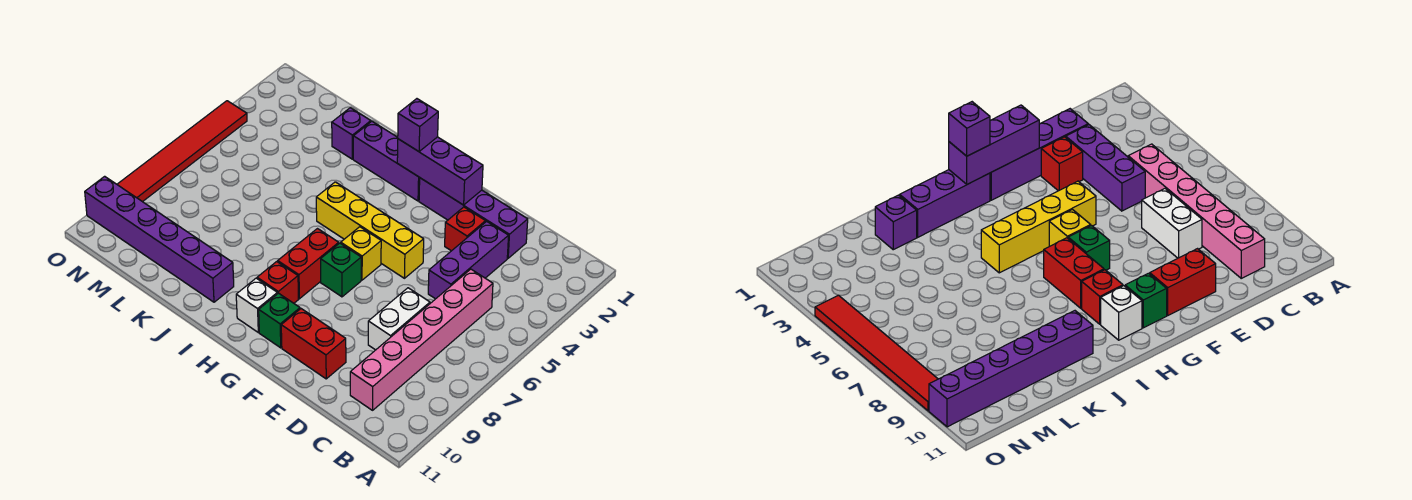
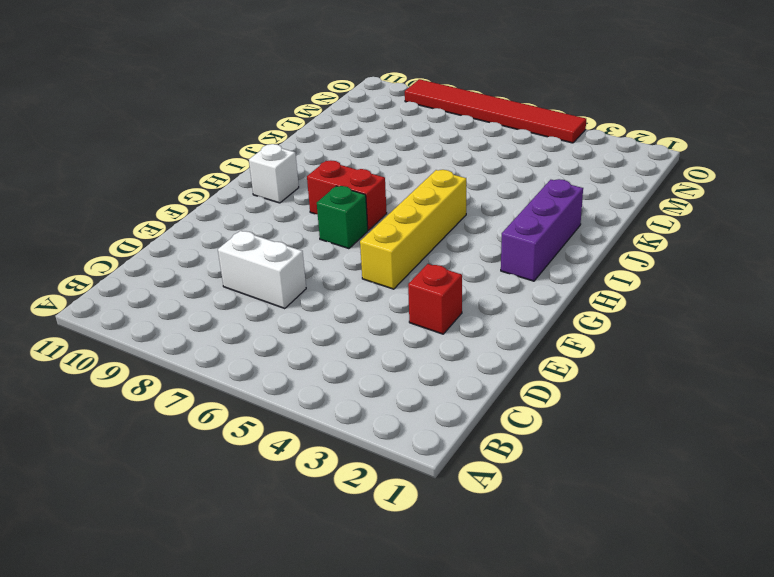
none -> pink 1x6 brick [350,269,493,410]
none -> purple 1x4 brick [419,178,528,258]
none -> purple 1x3 brick [428,221,509,299]

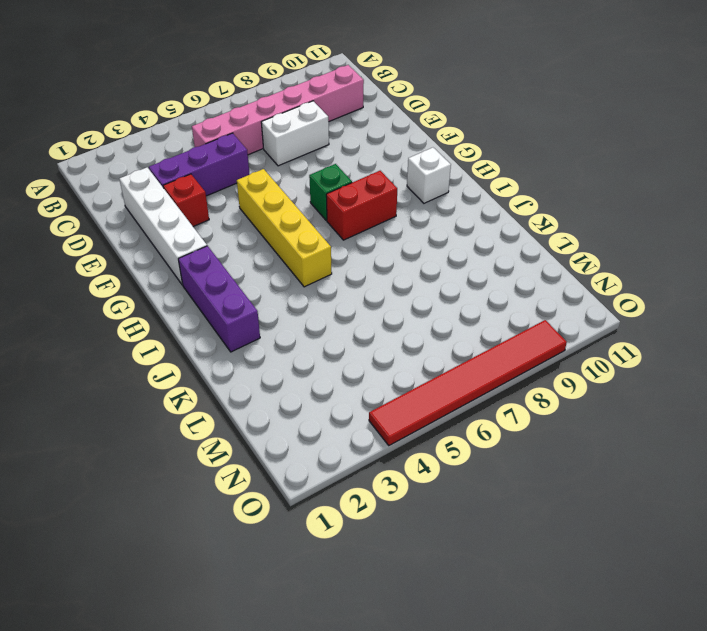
white 1x4 brick [119,167,207,285] -> purple 1x4 brick [419,178,528,258]
none -> red 1x2 brick [281,309,346,379]
none -> yellow 1x1 brick [341,227,381,280]
none -> green 1x1 brick [259,293,300,348]

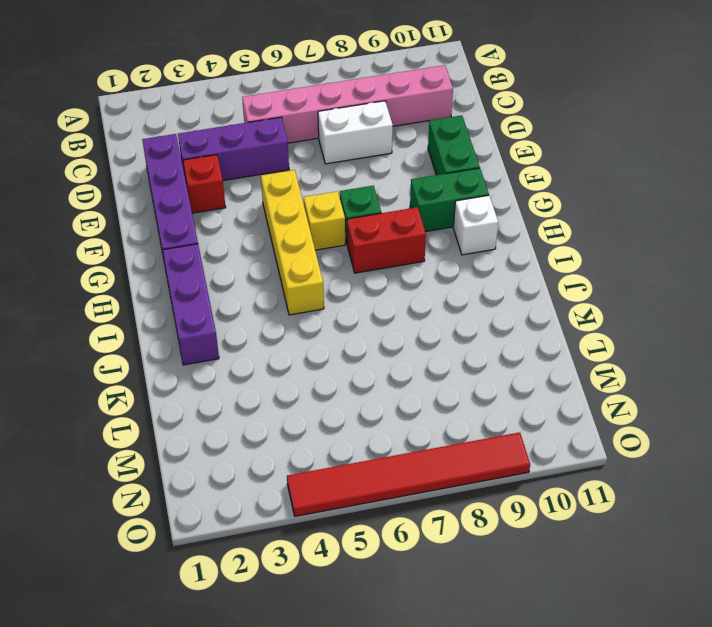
green 1x2 brick [428,115,480,175] -> red 1x2 brick [281,309,346,379]
green 1x2 brick [410,168,489,232] -> green 1x1 brick [259,293,300,348]
none -> red 1x1 brick [257,262,298,303]
none -> purple 1x6 brick [85,176,234,302]
none -> purple 1x1 brick [332,108,371,159]

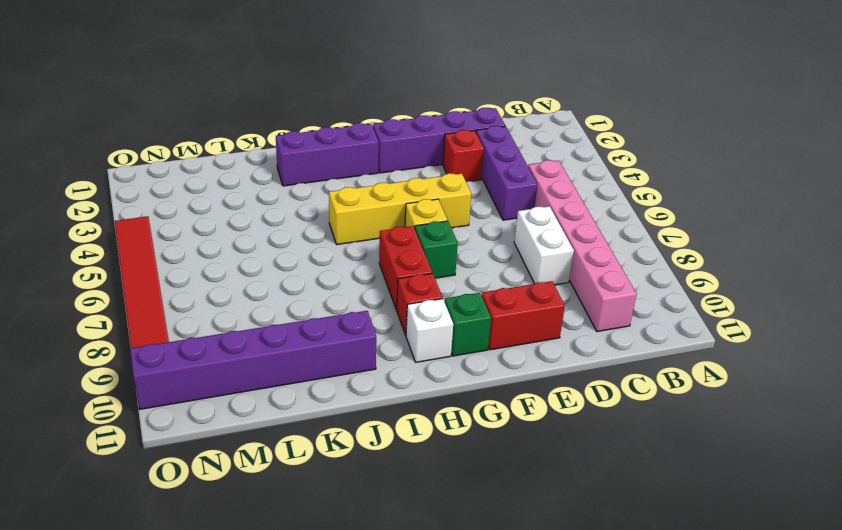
none -> purple 1x1 brick [332,108,371,159]
none -> purple 1x3 brick [397,137,483,205]
none -> purple 1x1 brick [398,99,438,151]

